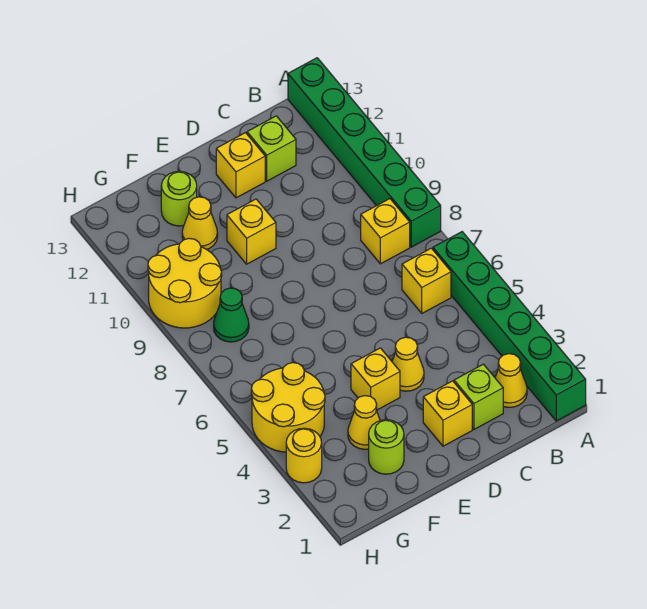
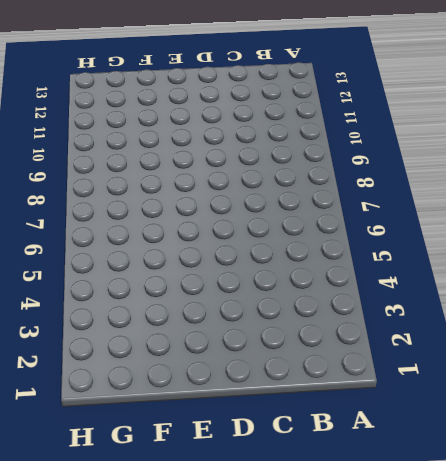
none -> green 1x6 brick [433,232,586,421]
none -> green 1x6 brick [288,58,441,247]
none -> yellow 1x1 cone [495,354,527,407]

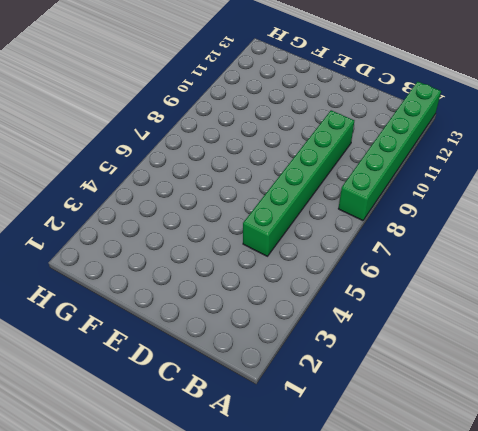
green 1x6 brick [243,110,354,256] -> green 1x6 brick moved to [433,232,586,421]
none -> yellow 1x1 cone [495,354,527,407]
none -> yellow 1x1 brick [402,248,451,313]
none -> yellow 1x1 brick [361,199,410,264]

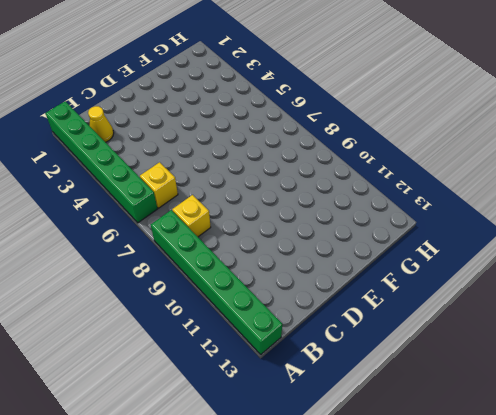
none -> lime 1x1 brick [454,364,503,429]
none -> lime 1x1 brick [247,116,296,181]
none -> yellow 1x1 brick [423,381,472,446]

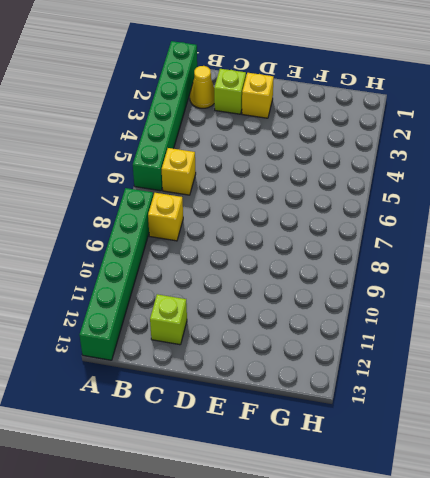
none -> yellow 1x1 cone [392,337,424,391]
none -> yellow 1x1 brick [216,133,265,198]
none -> yellow 1x1 brick [351,348,400,410]

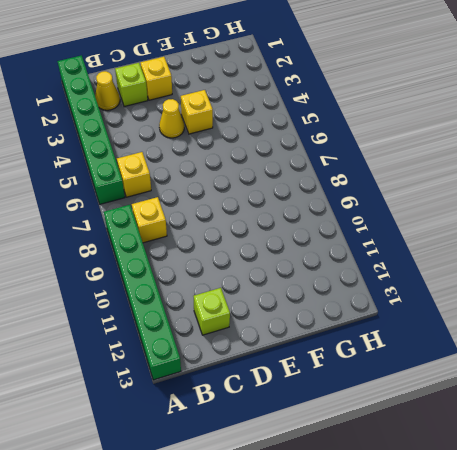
none -> yellow 1x1 brick [216,133,265,198]
none -> yellow 1x1 brick [227,199,276,264]
none -> lime 1x1 round brick [369,420,404,474]

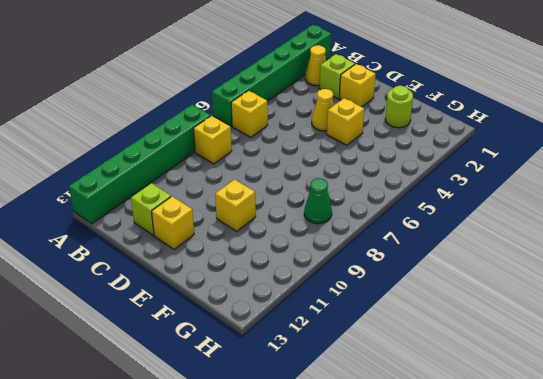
none -> yellow 1x1 cone [348,396,380,449]
none -> yellow 1x1 cone [182,197,218,249]
none -> lime 1x1 round brick [161,171,197,226]

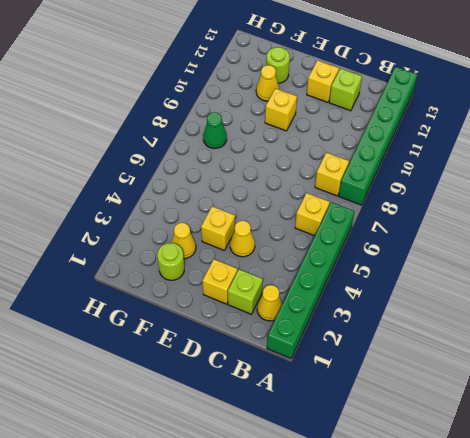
none -> yellow 2x2 round brick [251,363,325,452]
none -> yellow 2x2 round brick [148,238,222,328]
none -> yellow 1x1 round brick [286,428,322,483]

